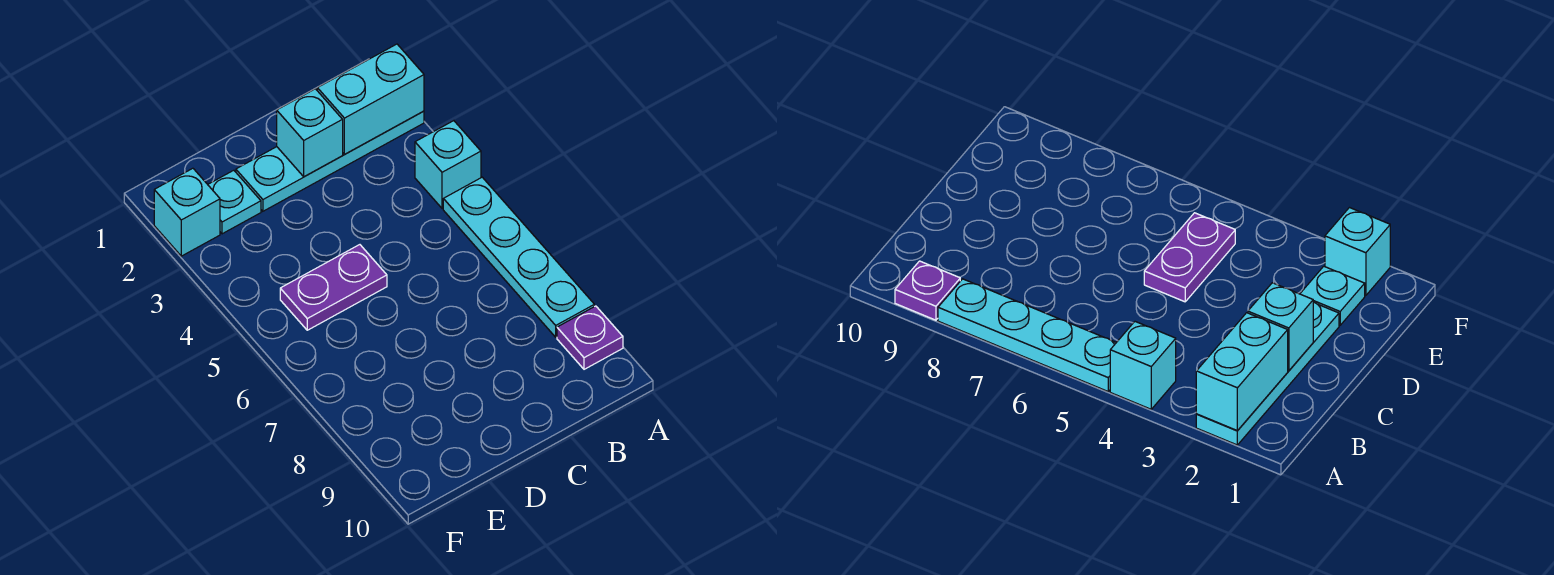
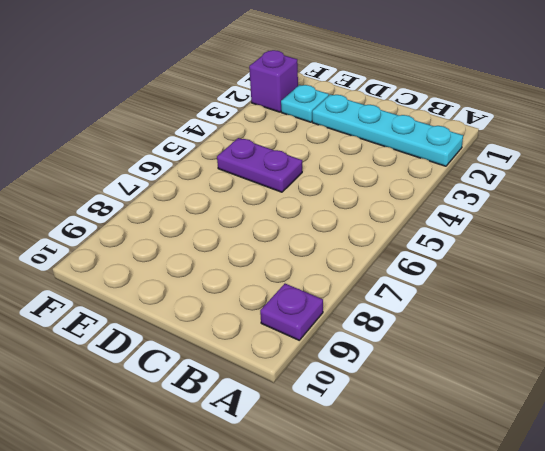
purple 1x1 brick [249,50,298,112] -> cyan 1x1 brick [154,168,220,256]
none -> cyan 1x1 brick [415,121,481,208]
none -> cyan 1x4 plate [443,177,594,337]

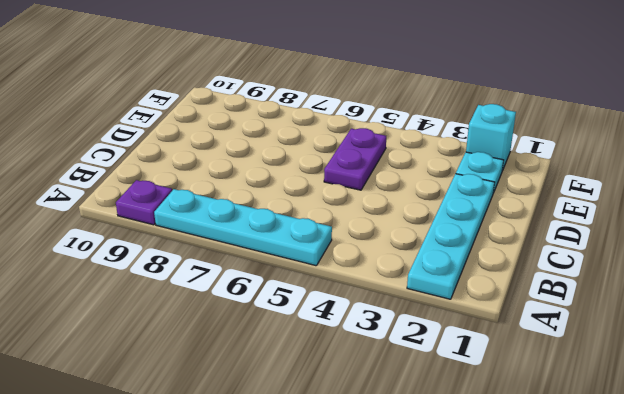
none -> cyan 1x1 brick [415,121,481,208]
none -> cyan 1x2 brick [317,44,424,154]

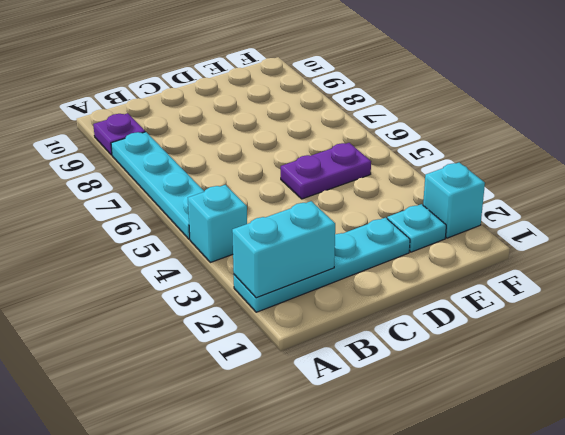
none -> cyan 1x1 brick [277,89,343,177]

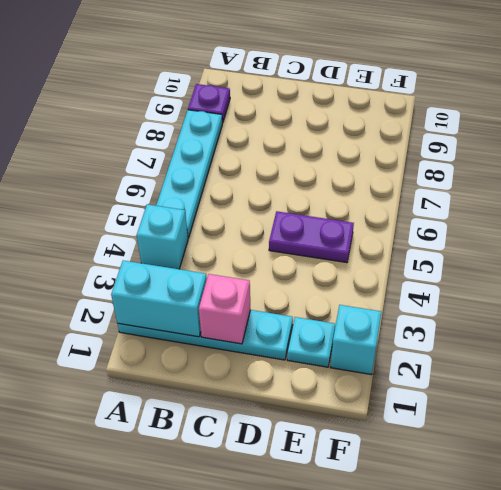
pink 1x1 brick [199,274,251,344] -> cyan 1x1 brick [277,89,343,177]

